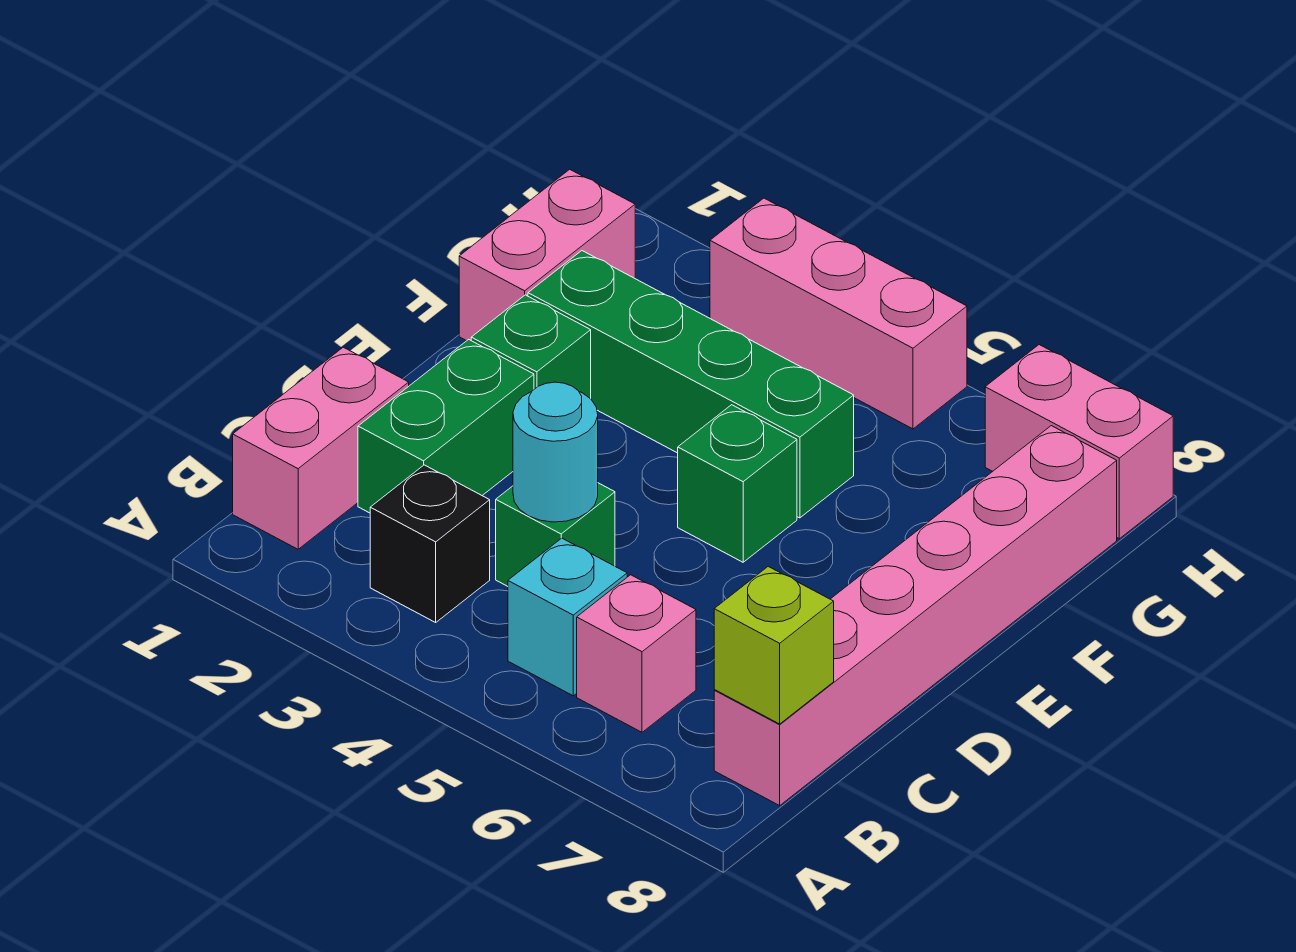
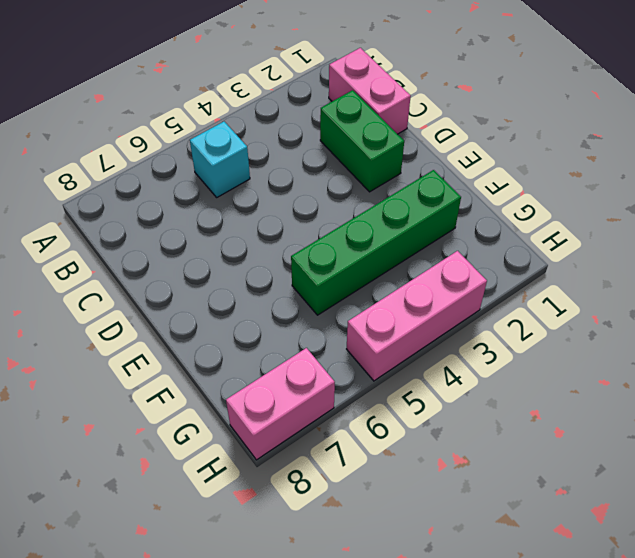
none -> black 1x1 brick [370,465,490,622]
none -> pink 1x1 brick [577,575,696,732]
none -> pink 1x6 brick [714,426,1117,806]

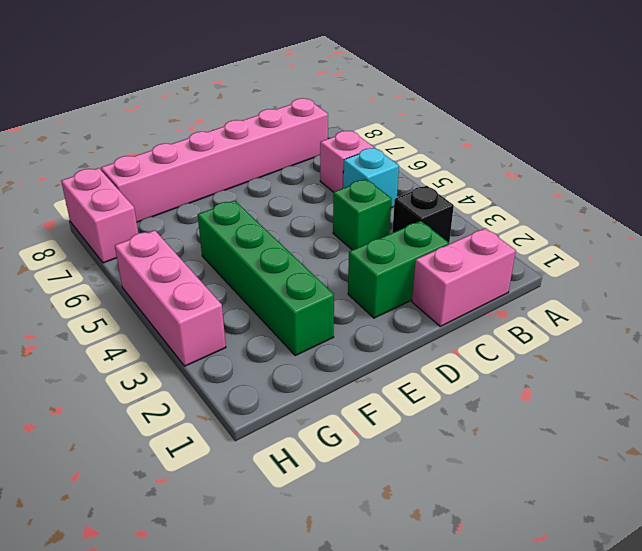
none -> green 1x1 brick [471,295,591,399]
none -> green 1x1 brick [678,405,797,562]
none -> pink 1x2 brick [459,169,635,341]

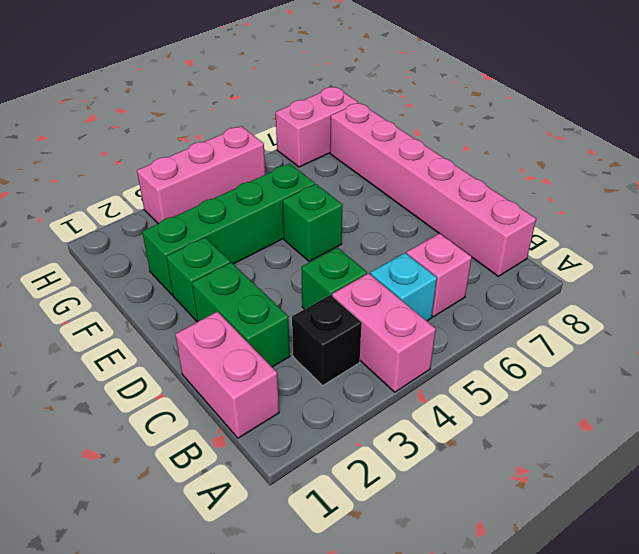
pink 1x2 brick [332,273,436,392] -> pink 1x2 brick moved to [459,169,635,341]
none -> lime 1x1 brick [714,566,834,724]
none -> cyan 1x1 round brick [513,382,598,522]

